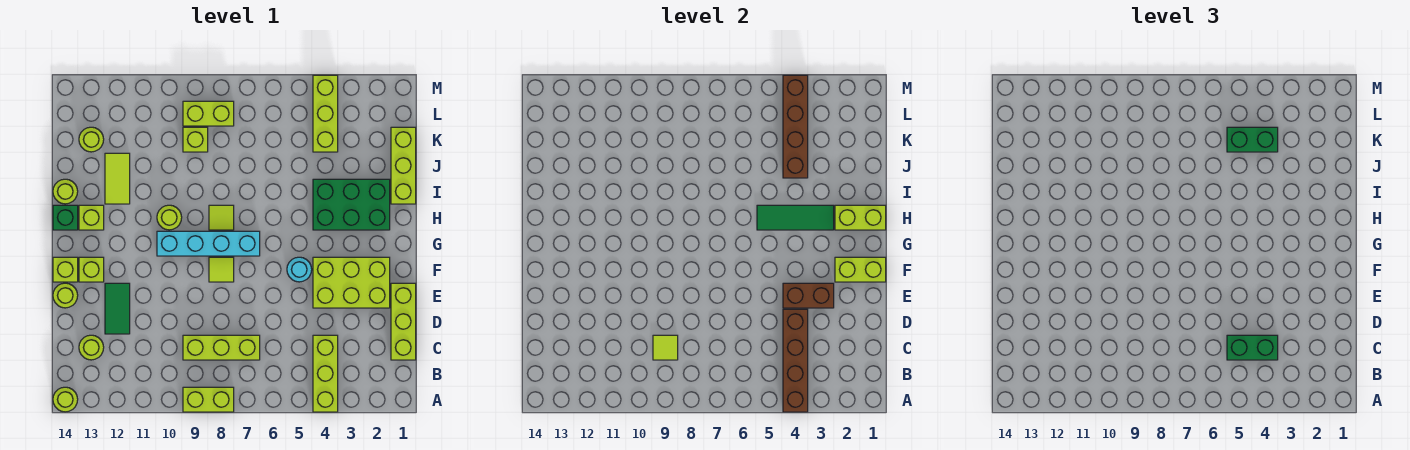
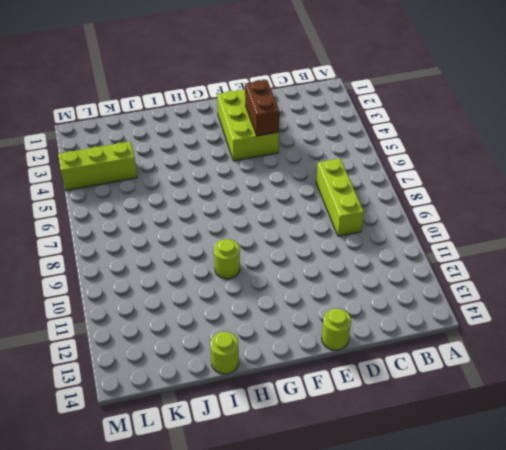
none -> lime 1x3 brick [313,335,338,412]
none -> lime 1x2 brick [183,387,234,412]
none -> lime 1x1 round brick [53,387,78,412]
none -> lime 1x3 brick [391,283,416,360]

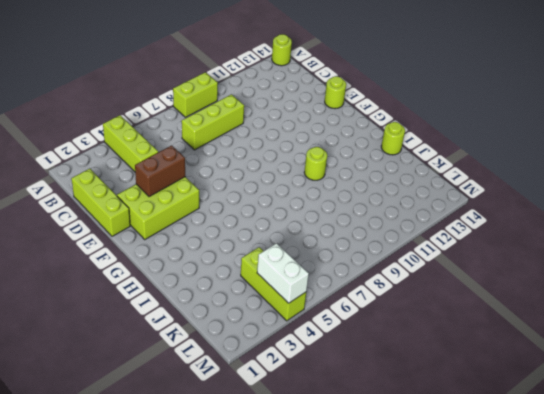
white 1x2 brick [257,243,309,303] -> brown 1x4 brick [783,75,808,178]
none -> lime 1x1 round brick [79,335,104,360]
none -> green 1x2 tile [105,283,130,334]
none -> cyan 1x1 round brick [287,257,312,282]
none -> lime 1x1 tile [209,257,234,282]

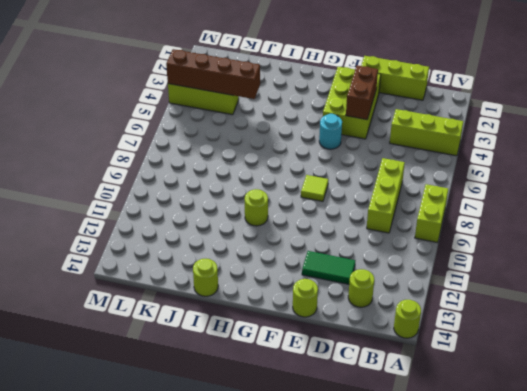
none -> lime 1x1 brick [79,257,104,282]
none -> lime 1x1 brick [53,257,78,282]
none -> cyan 1x4 brick [157,231,260,256]
none -> green 2x3 brick [313,179,390,230]

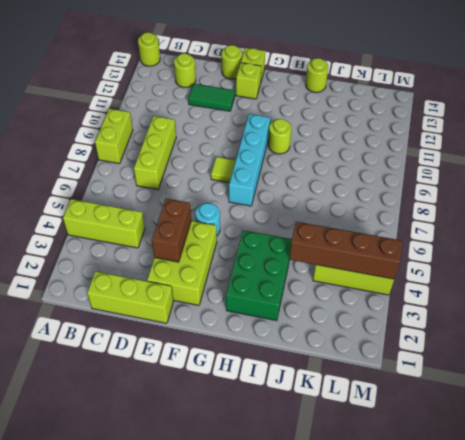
none -> lime 1x1 tile [209,205,234,230]
none -> lime 1x1 brick [79,205,104,230]
none -> green 1x1 brick [53,205,78,230]
none -> lime 1x3 brick [391,127,416,204]

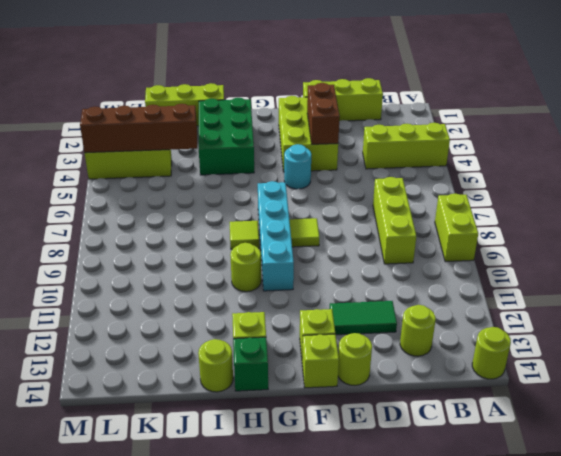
none -> lime 1x2 tile [105,153,130,204]
none -> lime 1x1 brick [183,127,208,152]
none -> lime 1x1 round brick [79,127,104,152]
none -> lime 1x2 brick [183,101,234,126]

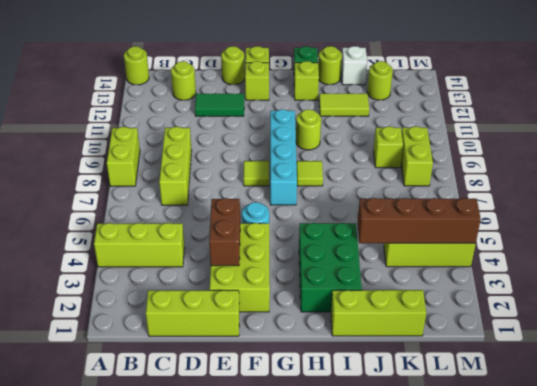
white 1x1 brick [341,46,367,85] -> none
none -> brown 1x4 brick [783,309,808,412]
none -> lime 1x1 tile [653,335,678,360]
none -> lime 1x2 brick [835,257,886,282]
none -> lime 1x2 brick [835,205,886,230]

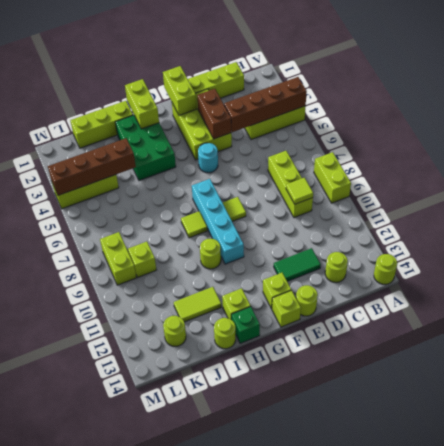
none -> green 1x3 tile [757,205,834,230]
none -> green 1x2 brick [1227,335,1278,360]
none -> green 1x2 brick [1227,127,1278,152]

